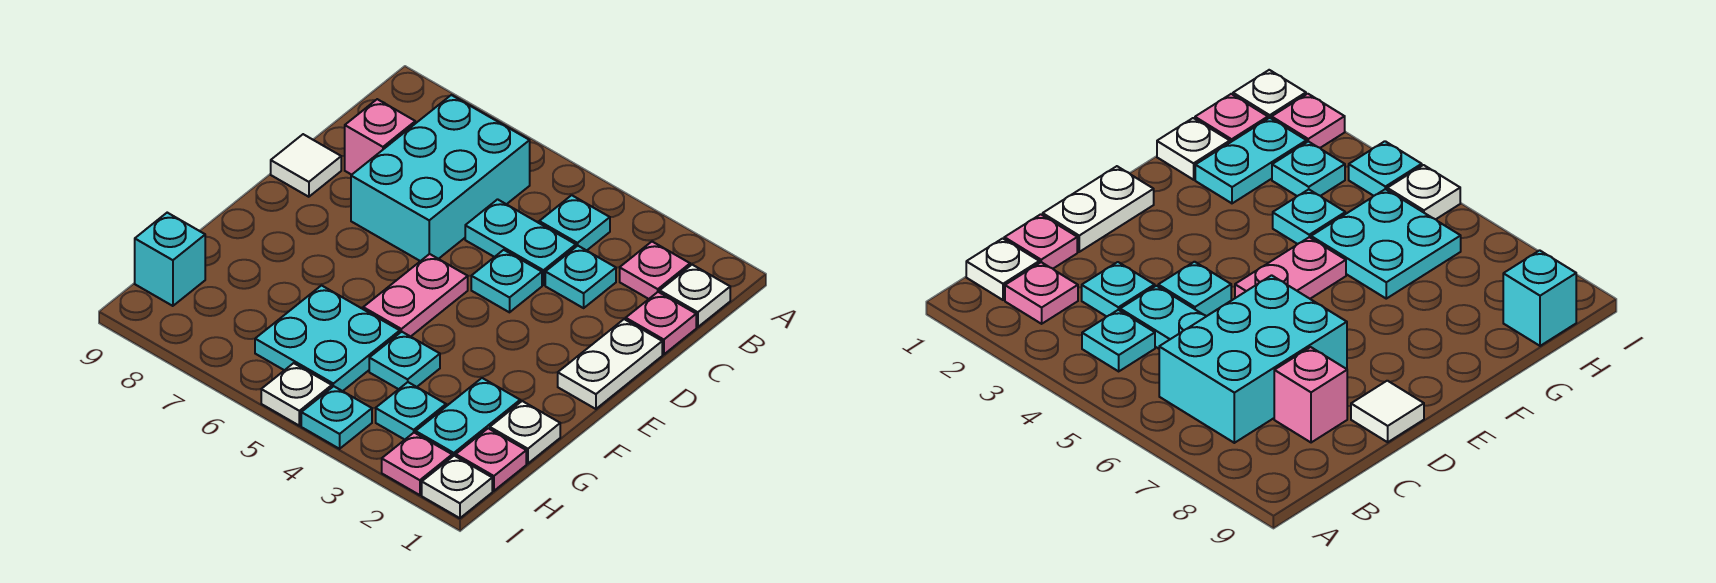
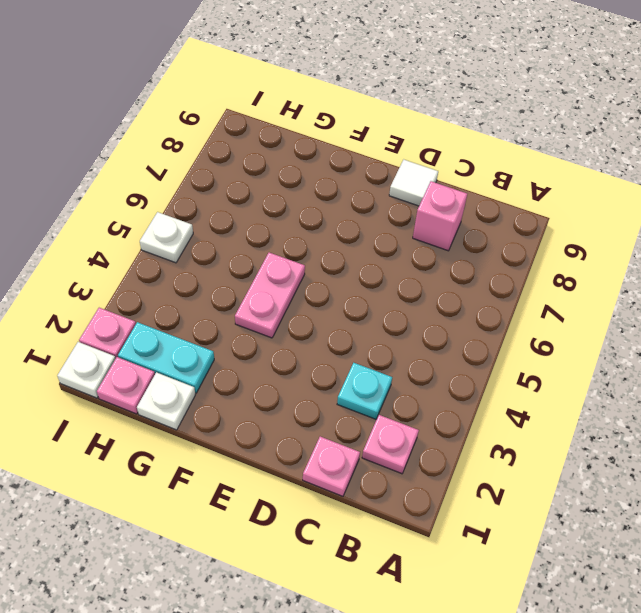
pink 1x2 plate [235,253,305,338] -> pink 1x2 plate turned to [363,254,468,337]
none -> white 1x1 plate [660,265,730,327]
none -> cyan 1x1 plate [539,195,610,250]
none -> cyan 2x3 brick [351,95,530,261]

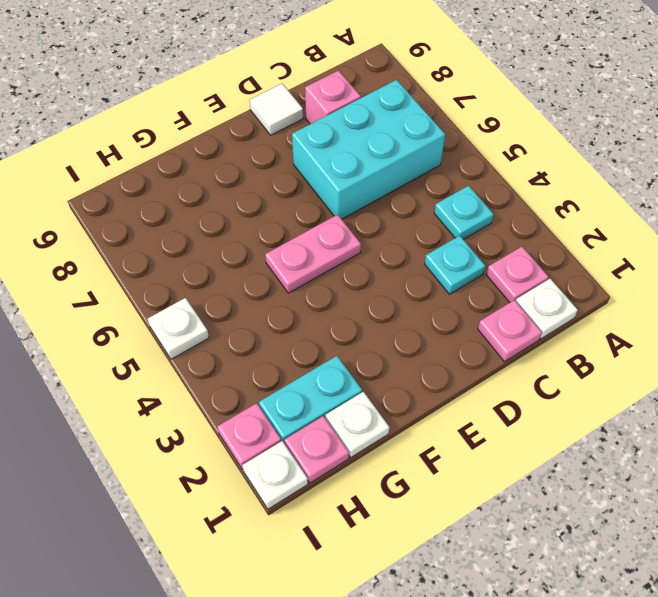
none -> cyan 1x2 plate [465,199,576,285]
none -> white 1x2 plate [558,319,662,409]
none -> cyan 1x1 plate [471,250,542,312]

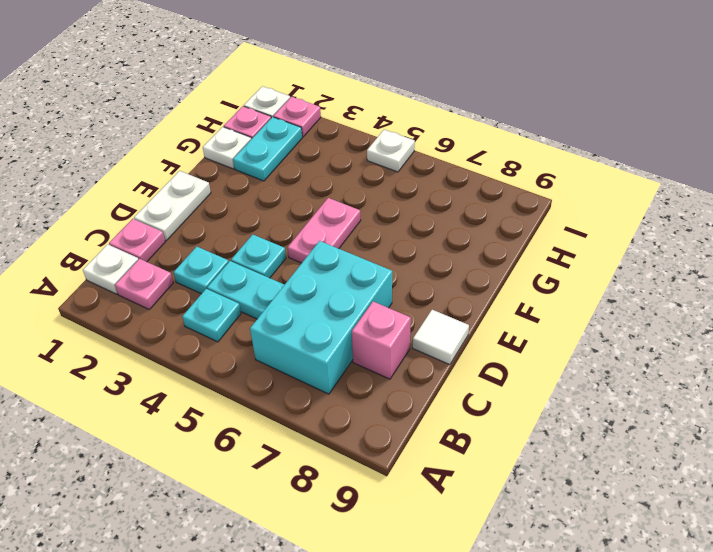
none -> cyan 1x1 plate [369,332,440,389]
none -> cyan 2x2 plate [255,286,400,391]
none -> cyan 1x1 plate [376,382,446,440]

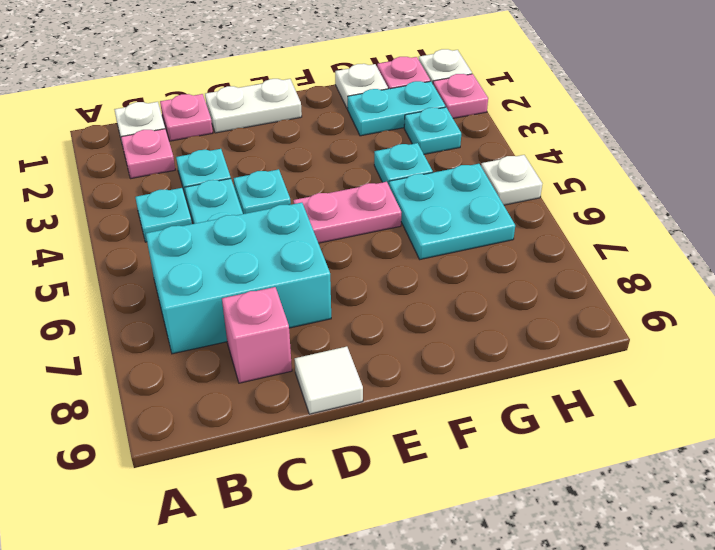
none -> cyan 1x1 brick [135,213,205,306]
none -> cyan 1x1 plate [301,386,372,449]

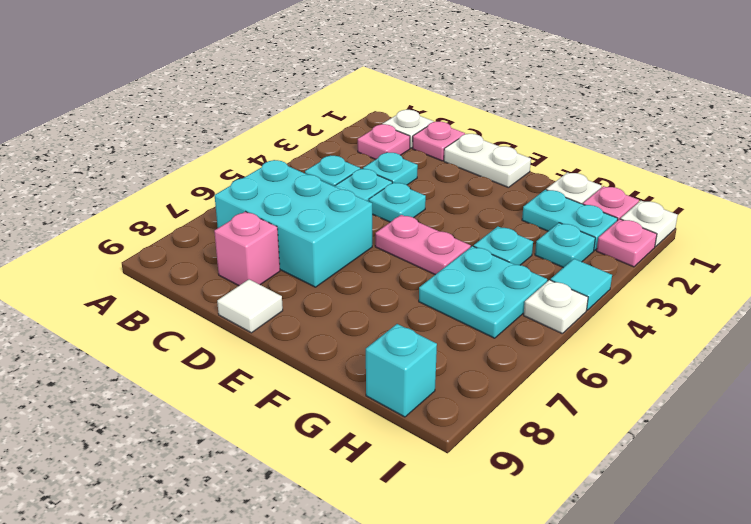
cyan 1x1 tile [551,259,612,310] -> cyan 1x1 plate [301,386,372,449]

